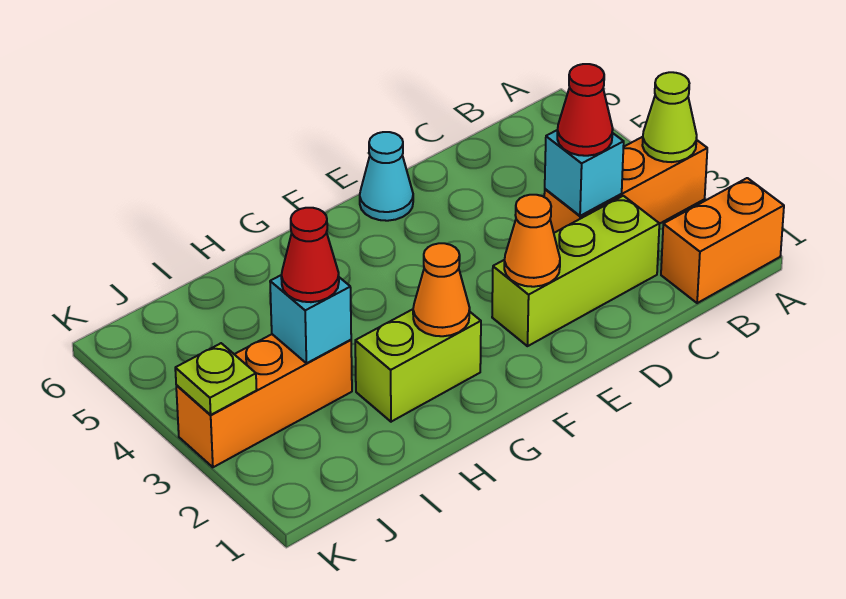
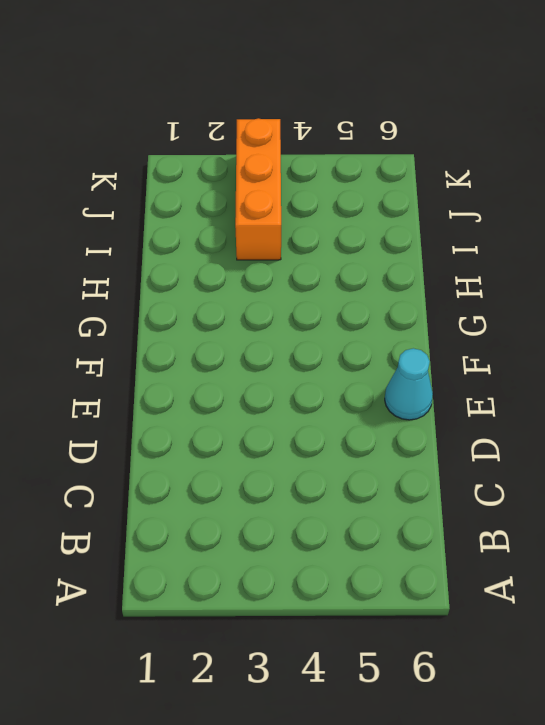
none -> orange 1x2 brick [661,178,784,303]
none -> orange 1x3 brick [544,137,707,233]
none -> lime 1x3 brick [492,196,659,346]

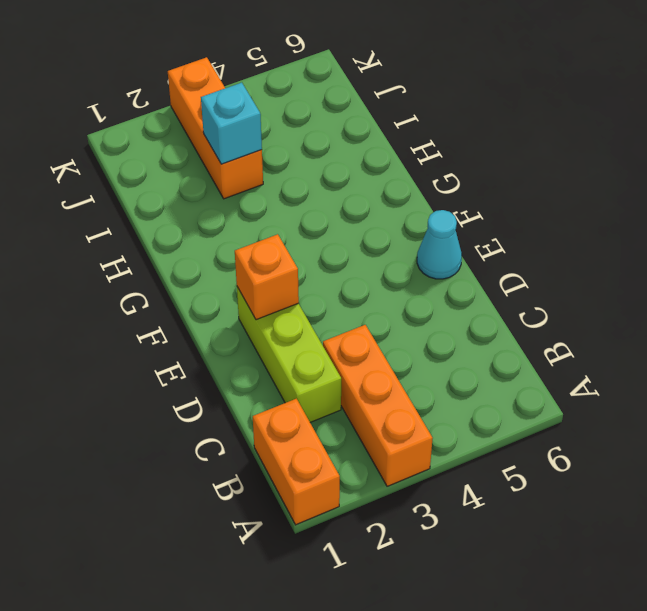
orange 1x1 brick [235,234,299,320] -> orange 1x1 cone [504,195,560,287]
none -> lime 1x2 brick [355,309,481,422]
none -> lime 1x1 cone [642,72,697,162]
none -> cyan 1x1 brick [545,130,624,216]

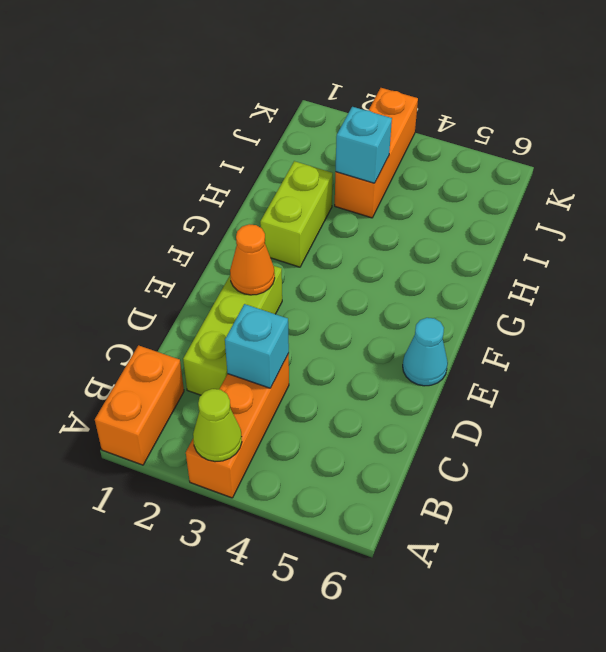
none -> orange 1x1 cone [413,243,470,336]
none -> lime 1x1 plate [175,343,257,415]
none -> red 1x1 cone [557,64,613,156]

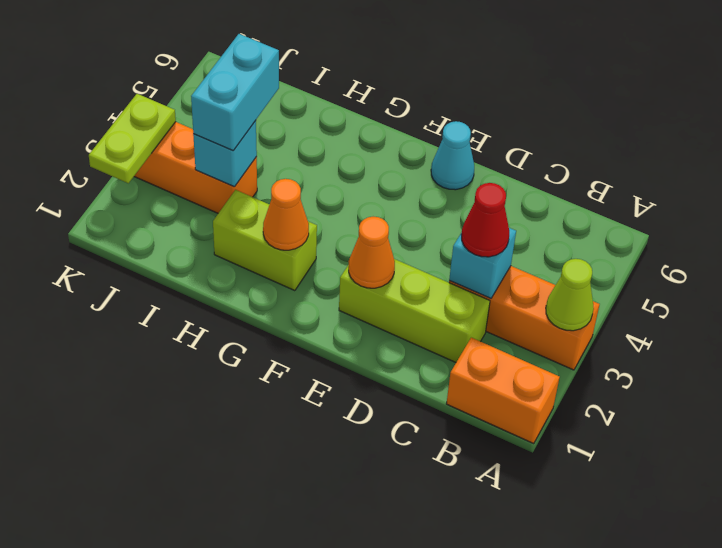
cyan 1x2 brick [191,34,279,151] -> red 1x1 cone [281,208,339,302]
lime 1x2 plate [89,94,176,183] -> lime 1x1 plate [175,343,257,415]

